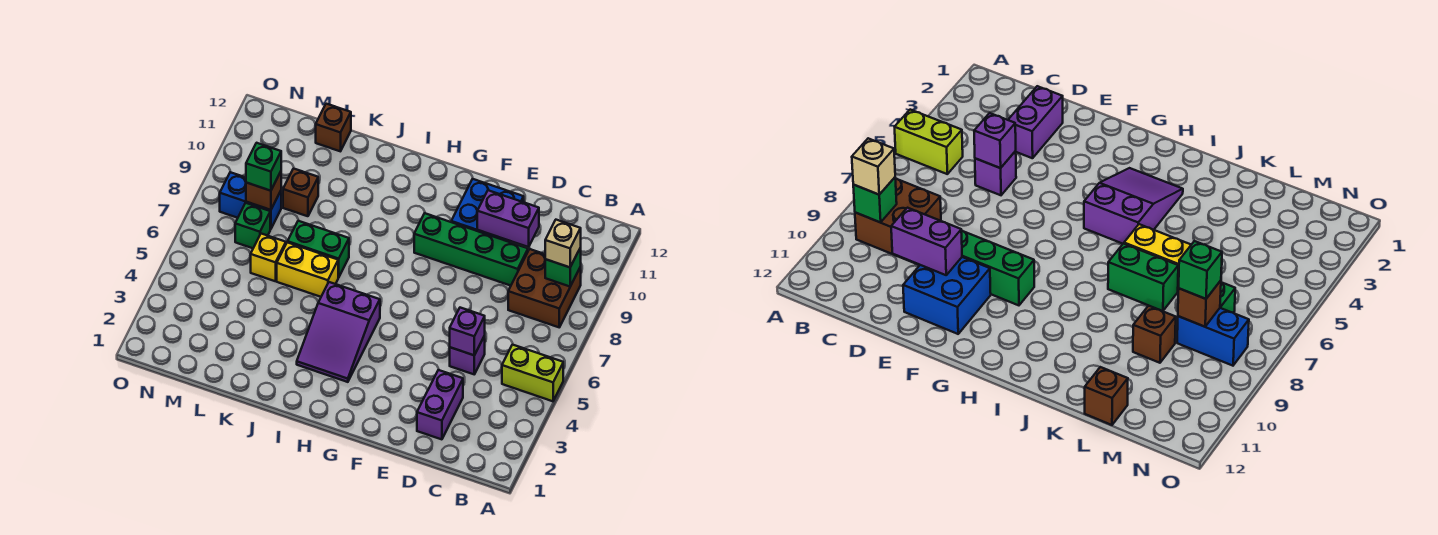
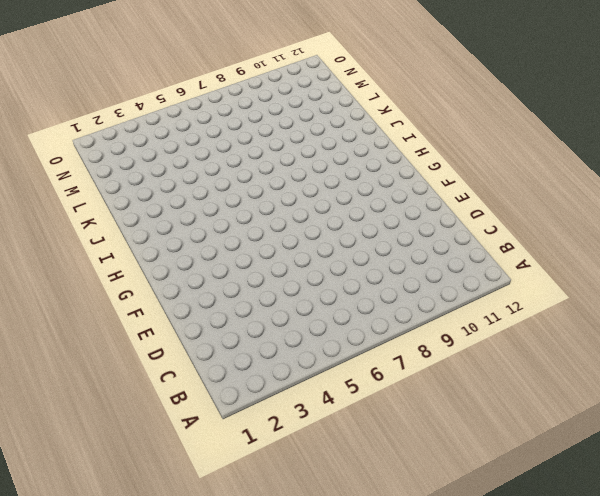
none -> lime 1x2 brick [502,344,563,401]
none -> brown 2x2 brick [508,249,581,327]
none -> purple 1x2 brick [417,370,463,439]

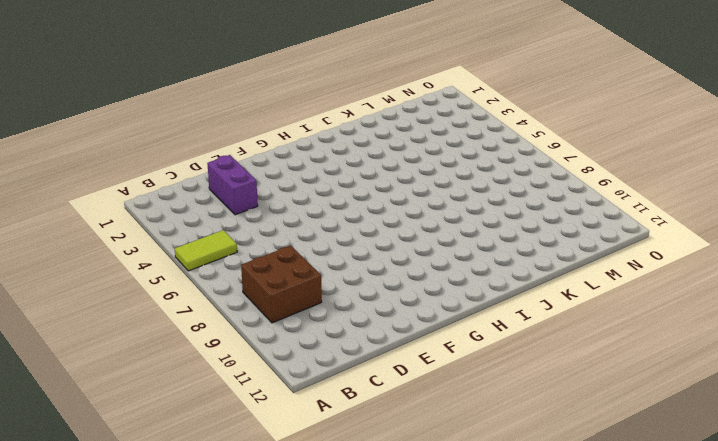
lime 1x2 tile [175,230,237,271] -> lime 1x2 brick [502,344,563,401]
none -> purple 1x1 brick [450,336,485,374]
none -> green 1x4 brick [414,213,528,286]
none -> blue 2x2 brick [451,179,524,242]

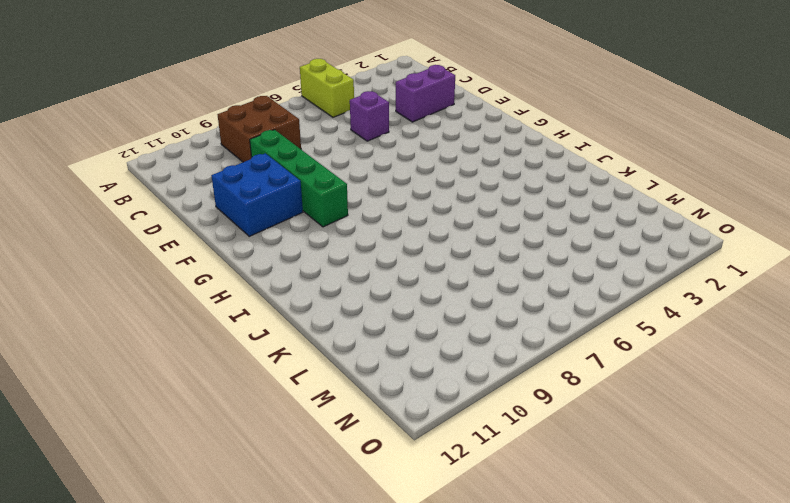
none -> purple 2x3 slope [297,282,380,382]
none -> yellow 1x2 brick [277,242,339,297]
none -> green 1x2 brick [288,221,349,277]

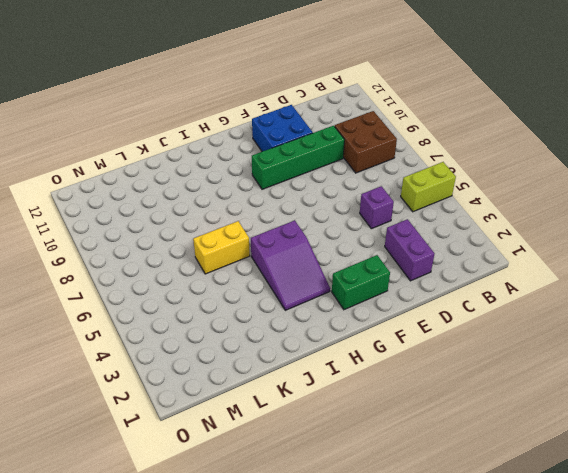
green 1x2 brick [332,255,390,310] -> green 1x2 brick moved to [288,221,349,277]
none -> yellow 1x1 brick [251,234,286,281]
none -> brown 1x1 brick [283,168,318,216]
none -> brown 1x1 brick [316,104,351,151]

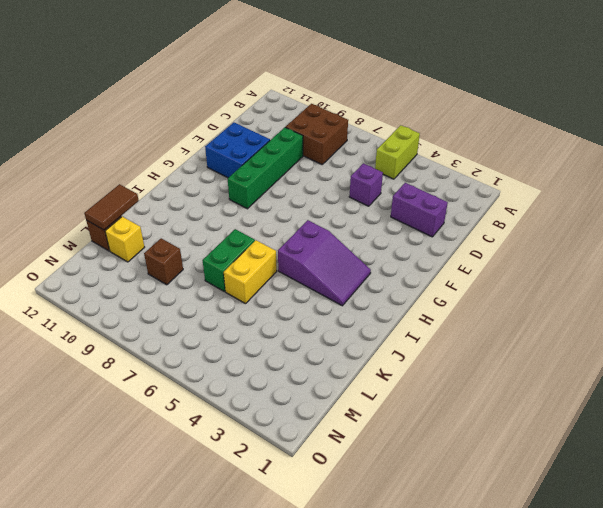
brown 1x2 tile [84,184,139,230] -> none
yellow 1x1 brick [105,216,145,262] -> yellow 1x1 brick moved to [251,234,286,281]
none -> green 1x1 brick [235,203,270,248]
none -> blue 1x2 brick [220,172,281,229]
none -> green 1x1 brick [545,248,581,287]

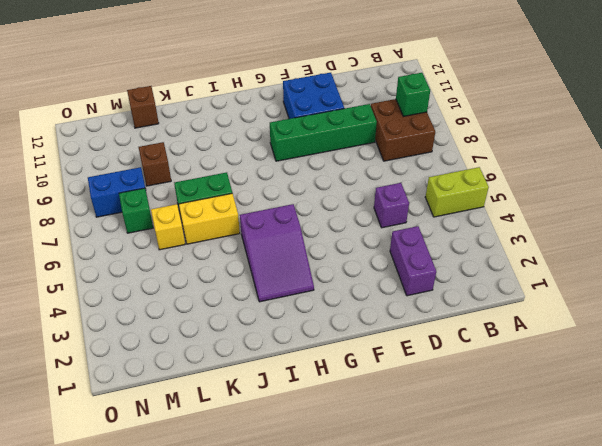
none -> purple 1x1 brick [450,308,485,355]
none -> purple 1x2 brick [477,190,539,247]
none -> brown 1x1 brick [246,172,281,210]

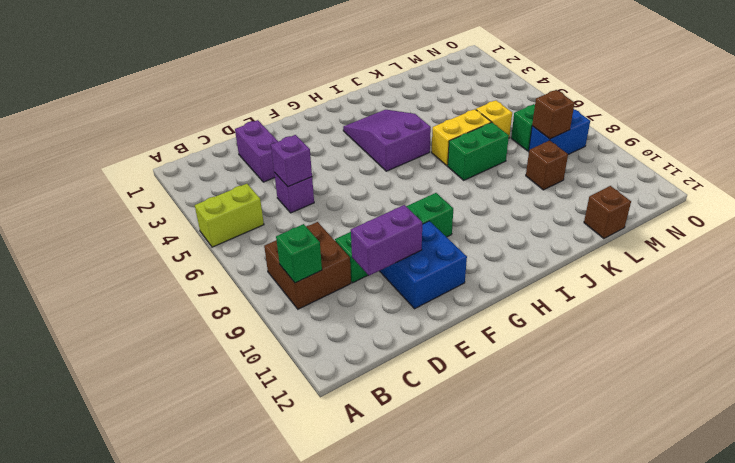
none -> tan 1x1 brick [545,220,581,267]
none -> green 1x1 brick [246,143,281,191]

